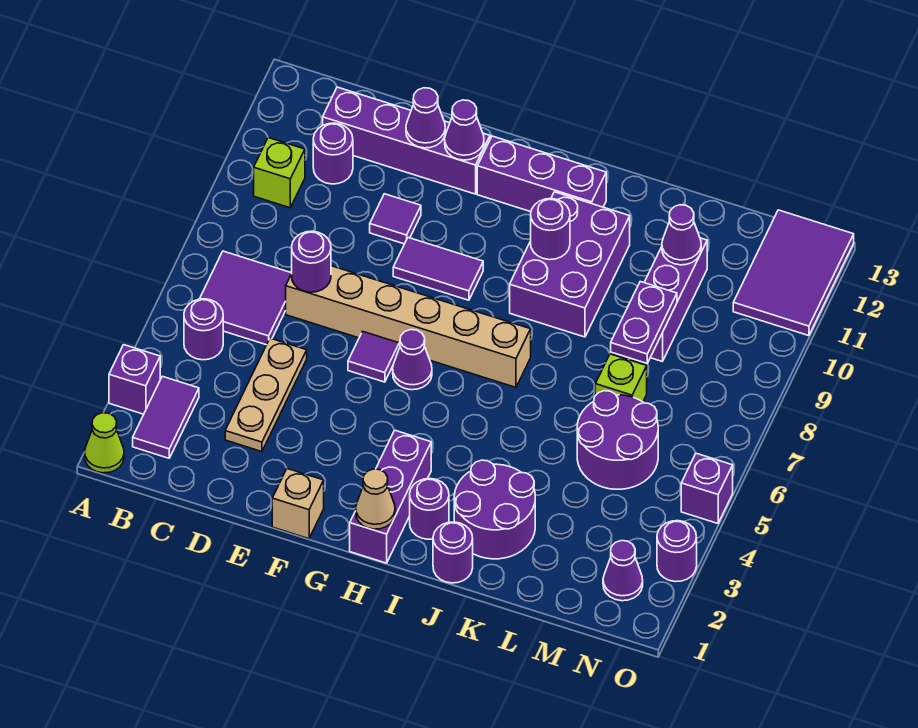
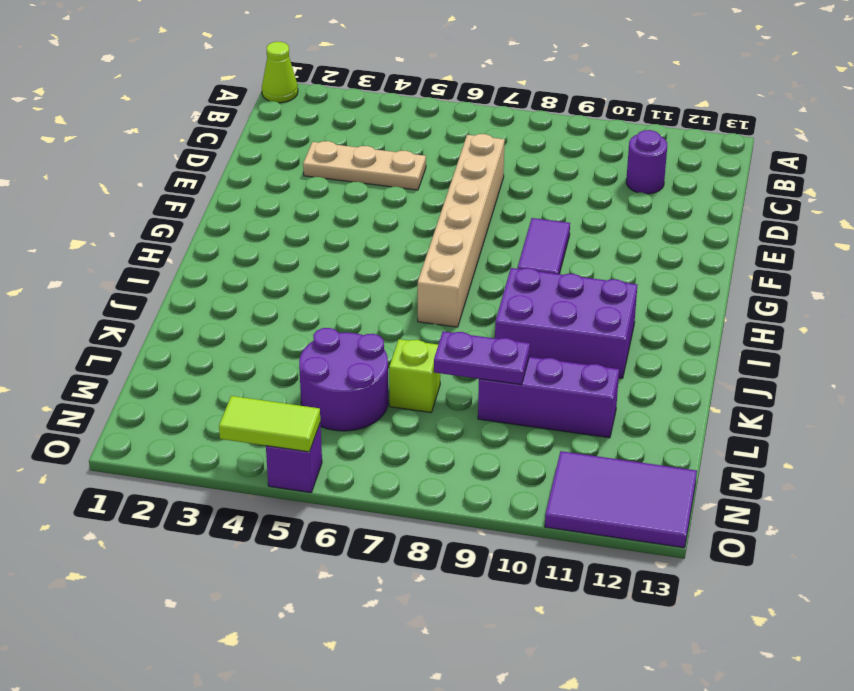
lime 1x2 tile [219,396,320,452] -> none
none -> purple 1x1 brick [109,345,160,414]
none -> purple 1x2 tile [133,376,199,458]
none -> purple 1x1 round brick [184,299,223,360]
none -> purple 2x2 tile [200,251,292,345]

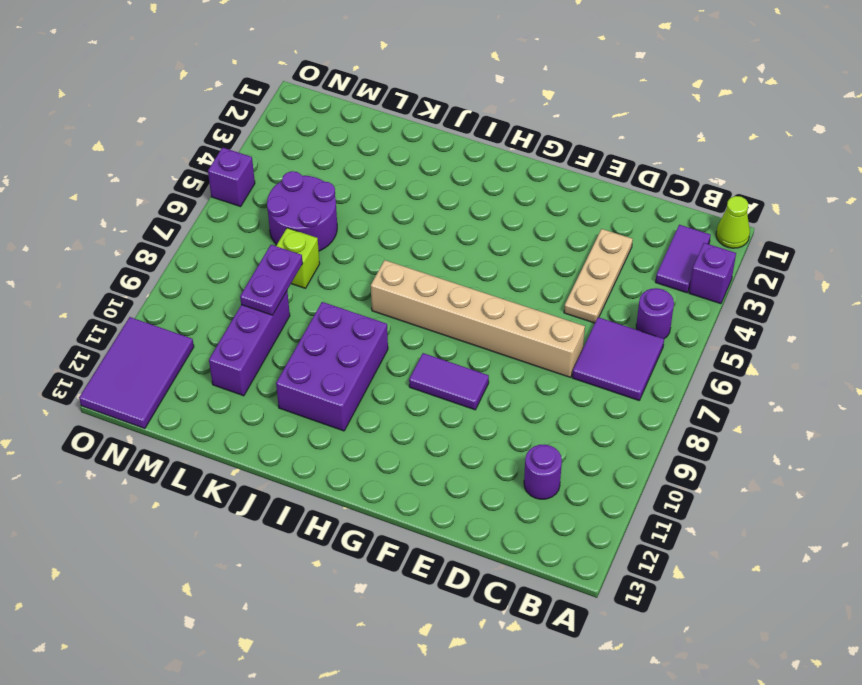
none -> lime 1x1 brick [254,138,305,208]
none -> purple 1x4 brick [323,87,490,194]
none -> purple 1x1 tile [370,194,421,244]
none -> tan 1x1 brick [272,469,324,539]

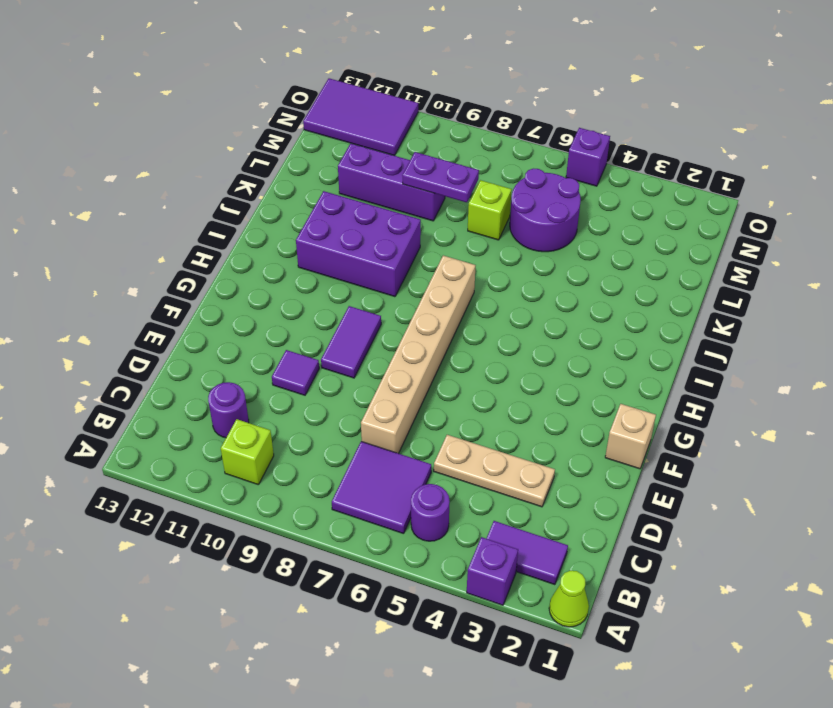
none -> purple 1x4 brick [323,87,490,194]
none -> purple 1x1 tile [348,331,399,382]
none -> purple 1x1 cone [393,330,432,390]
none -> purple 1x3 brick [477,136,606,212]

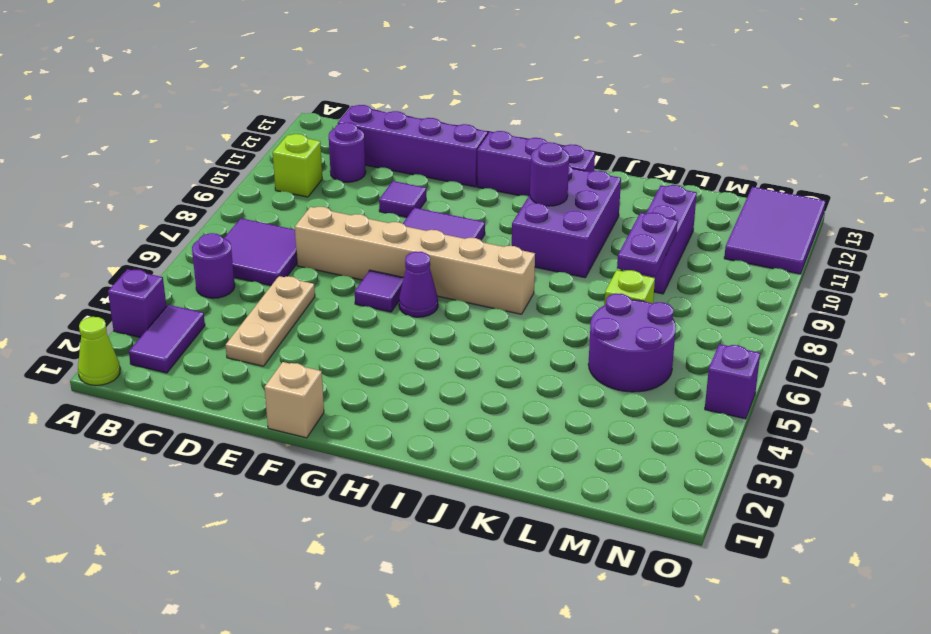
none -> purple 1x3 brick [350,430,431,563]
none -> purple 1x1 round brick [410,479,449,539]
none -> purple 1x1 round brick [433,522,473,583]
none -> purple 2x2 round brick [454,460,535,559]

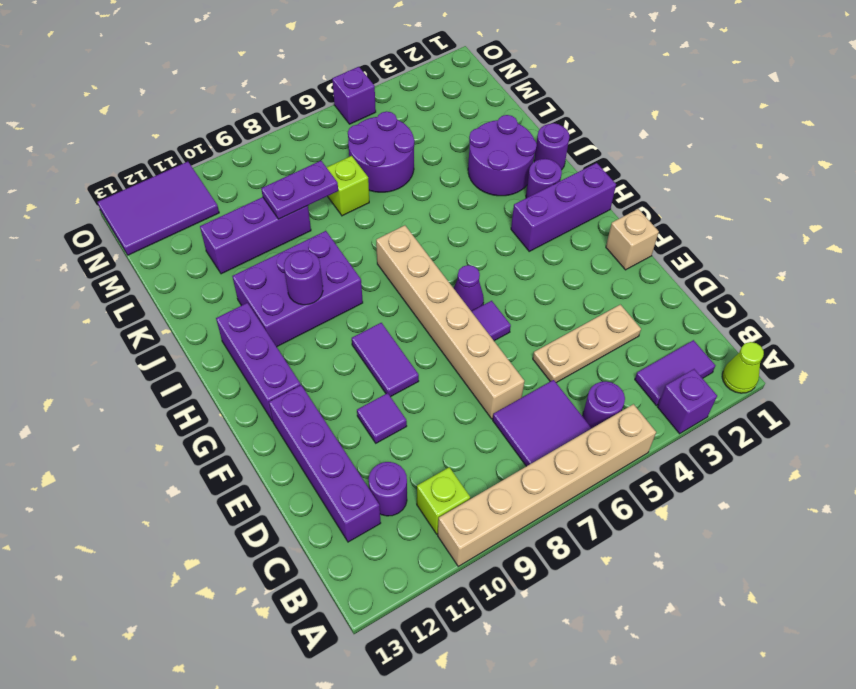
tan 1x6 brick [438,404,656,566] -> none
none -> purple 1x1 cone [603,541,643,601]
none -> purple 1x1 round brick [657,521,697,582]
none -> purple 1x1 round brick [292,231,331,292]
none -> purple 1x1 cone [406,88,445,148]

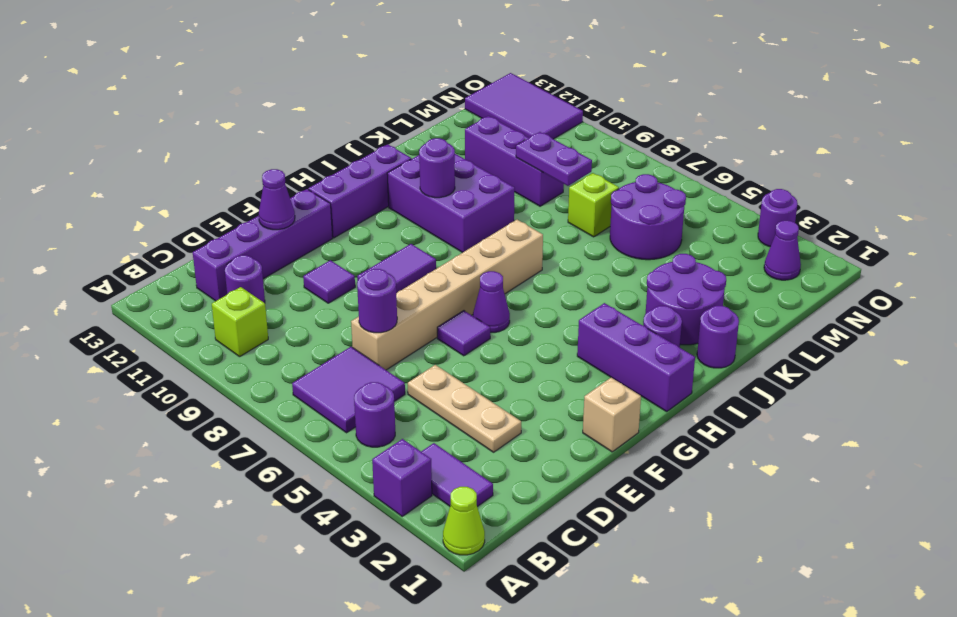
none -> purple 1x1 brick [681,453,733,523]
none -> purple 1x1 cone [445,100,484,160]
none -> tan 1x1 cone [356,469,395,529]
none -> purple 1x1 cone [662,205,701,265]

